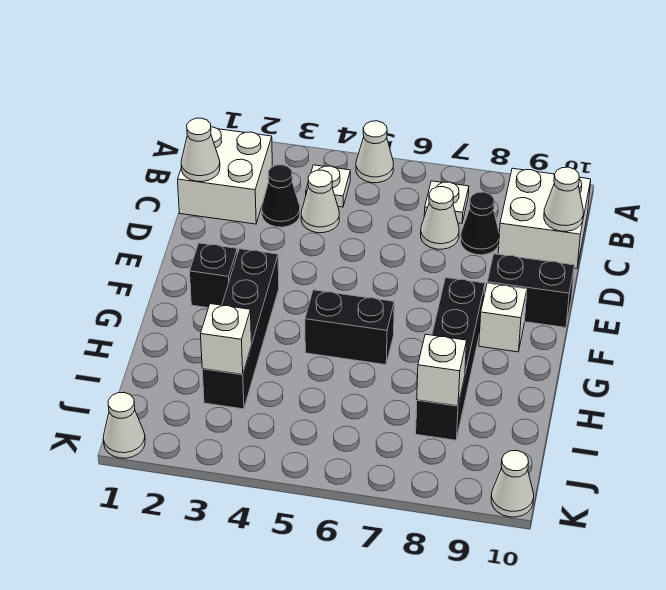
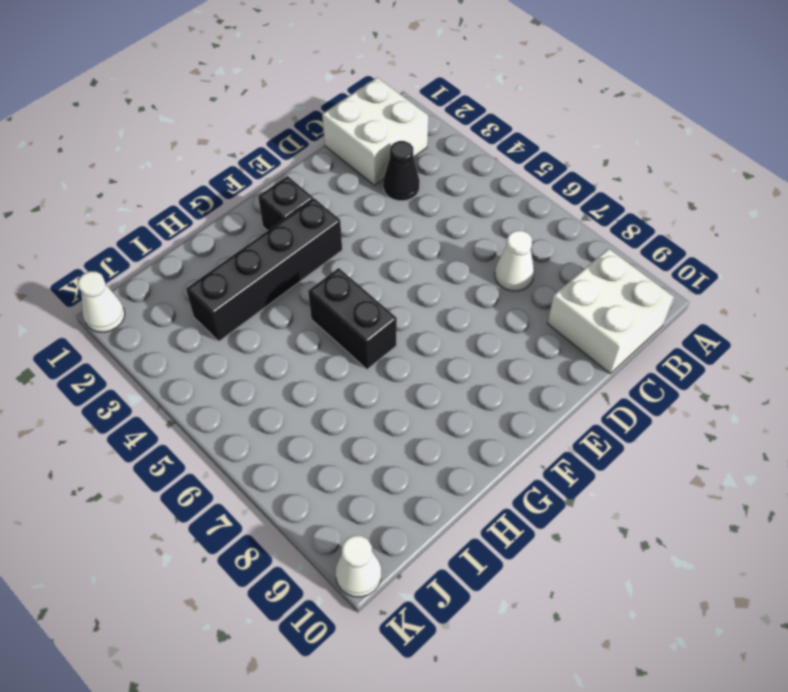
none -> white 1x1 cone [356,121,394,183]
none -> white 1x1 plate [306,165,350,207]
none -> white 1x1 plate [424,181,469,223]

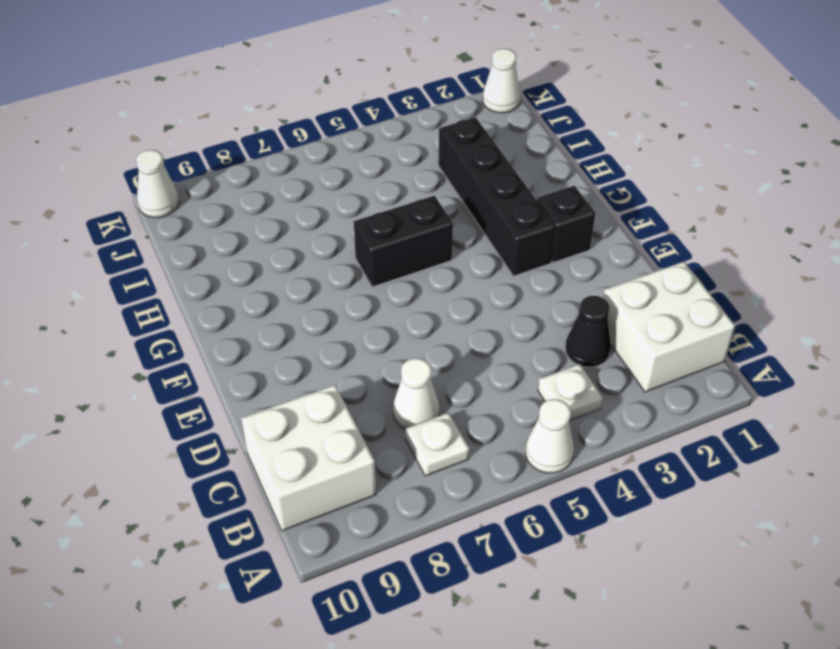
none -> white 1x1 cone [301,170,339,233]
none -> black 1x1 cone [461,192,499,255]
none -> black 1x2 brick [487,254,575,328]

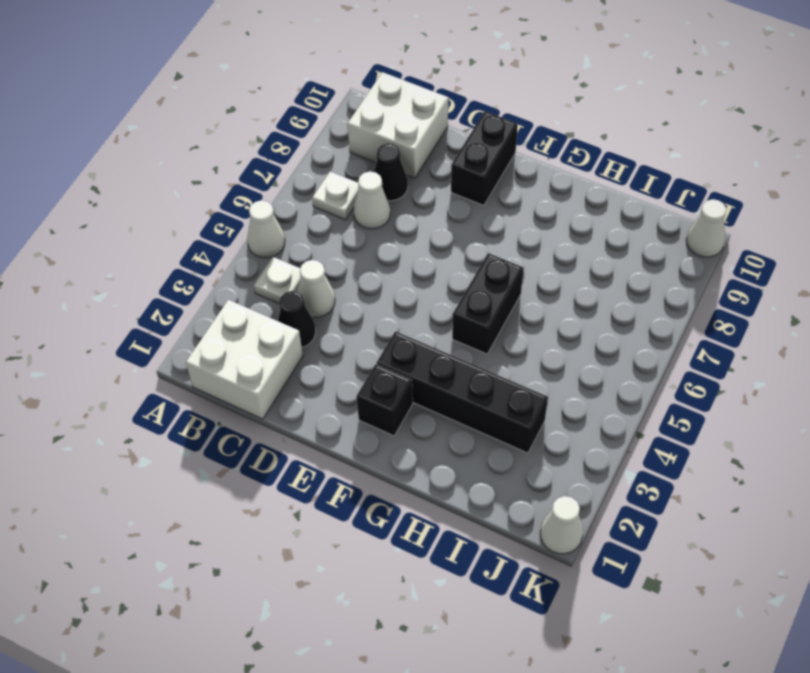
none -> black 1x4 brick [416,278,485,440]
none -> white 1x1 brick [479,283,527,352]
none -> white 1x1 cone [181,118,220,182]

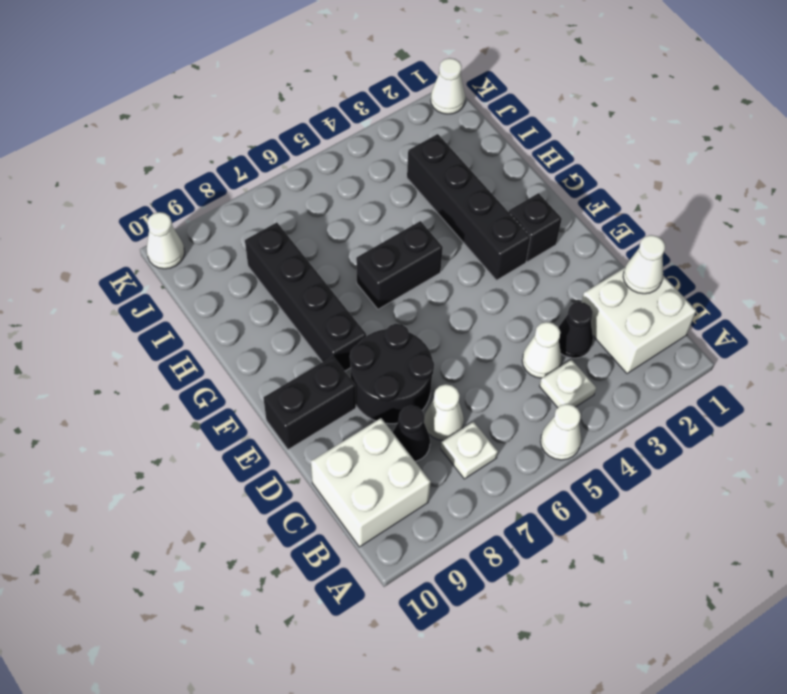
black 2x2 round brick [350,324,434,424] -> none
none -> white 1x1 brick [479,283,527,352]
none -> white 1x1 cone [544,167,584,231]
none -> white 1x1 brick [201,304,252,375]

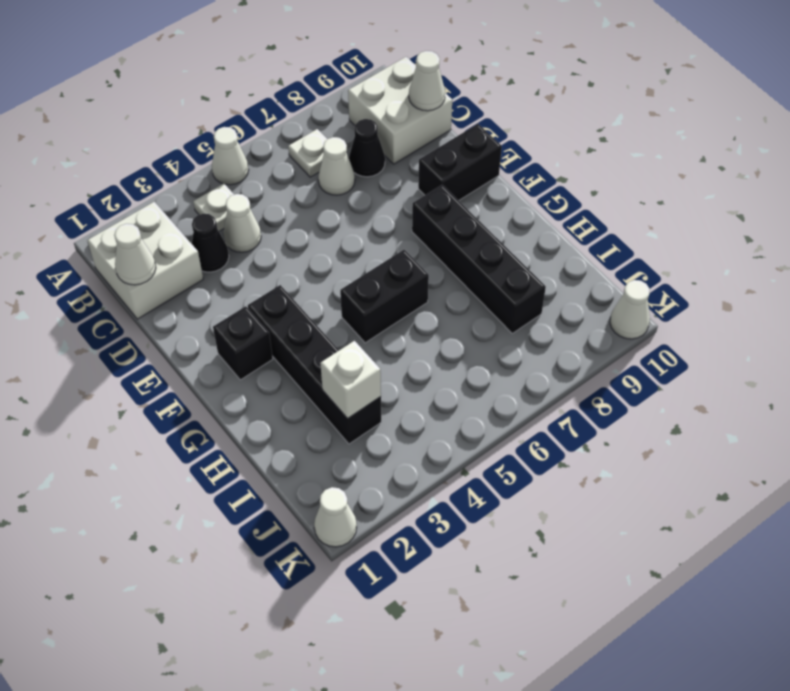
none -> white 1x1 brick [479,283,527,352]
none -> white 1x1 brick [417,334,467,406]

